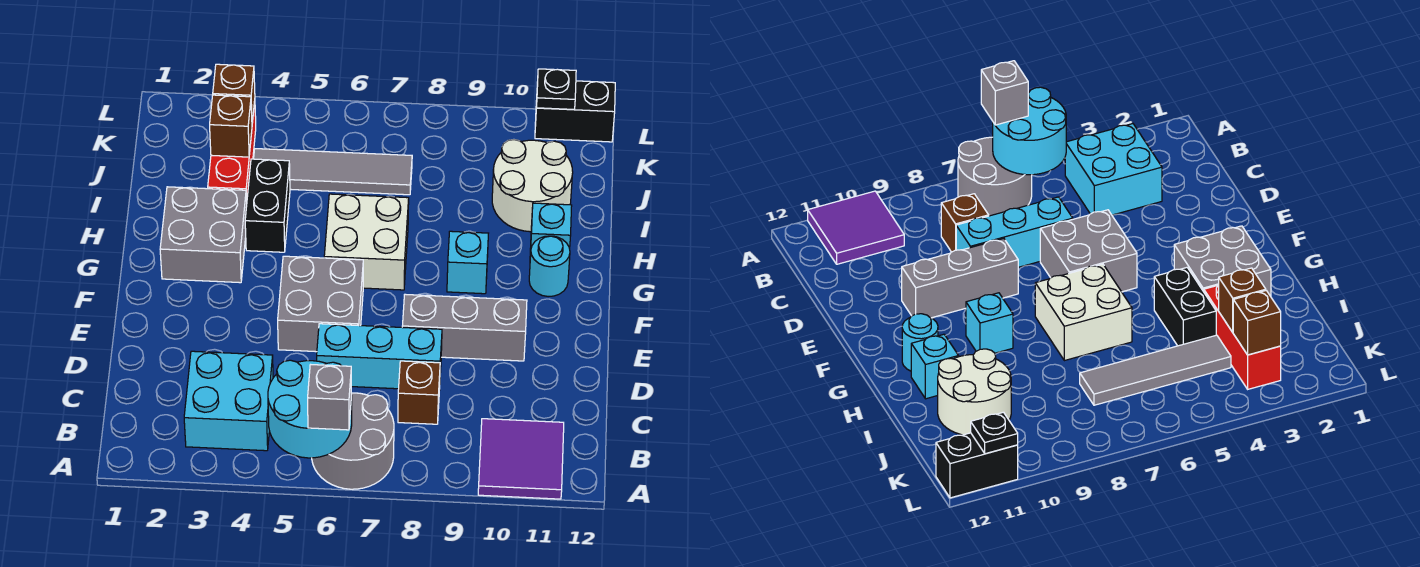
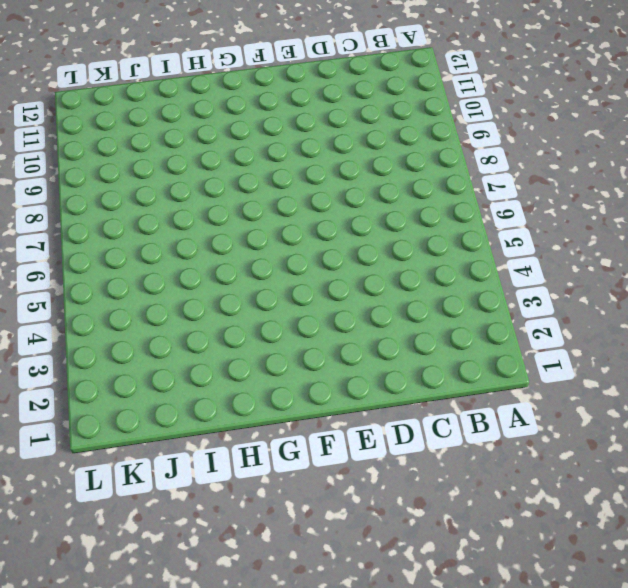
none -> grey 2x2 round brick [312,393,394,489]
none -> purple 2x2 tile [478,419,564,499]
none -> cyan 2x2 brick [184,351,273,451]

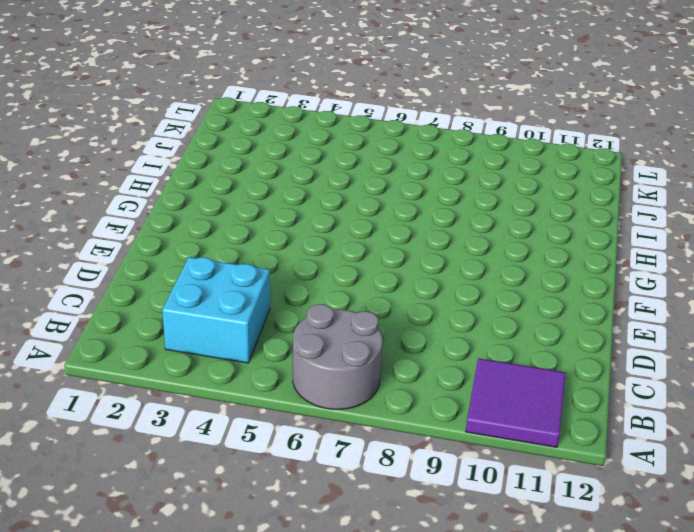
none -> brown 1x1 brick [398,361,440,424]
none -> cyan 1x3 brick [317,324,442,389]
none -> grey 2x2 brick [278,256,363,352]

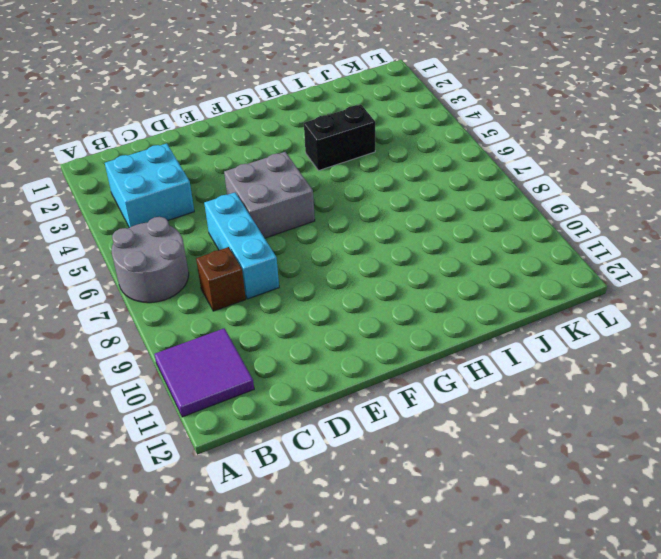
none -> grey 1x3 brick [402,294,527,361]
none -> grey 2x2 brick [160,187,247,283]
none -> white 2x2 brick [324,194,409,290]

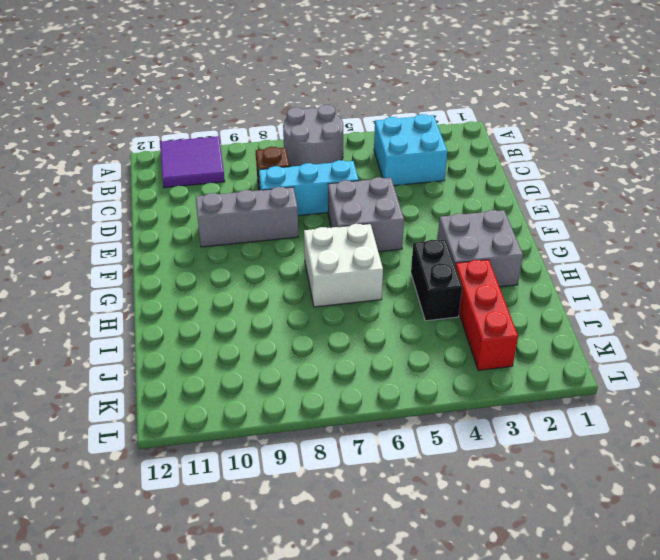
none -> cyan 1x1 brick [447,231,488,294]
none -> cyan 1x1 round brick [529,236,570,297]
none -> cyan 1x1 brick [530,203,572,257]

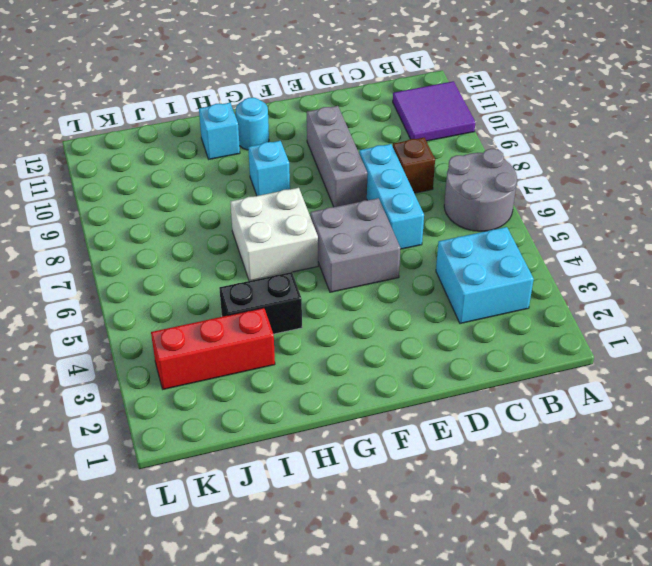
none -> grey 2x2 brick [160,187,247,283]
none -> white 2x2 round brick [492,140,573,232]
none -> grey 1x4 tile [254,149,412,195]

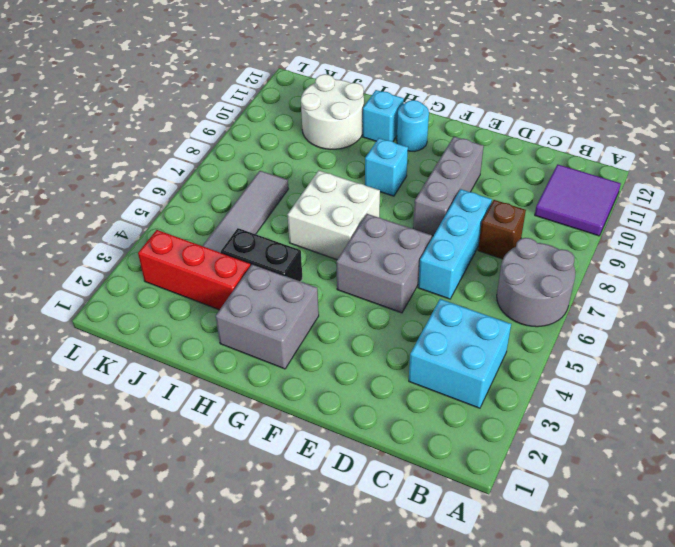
none -> black 1x2 brick [535,81,615,142]
none -> cyan 2x2 round brick [268,360,352,458]
none -> brown 1x1 brick [210,95,252,157]

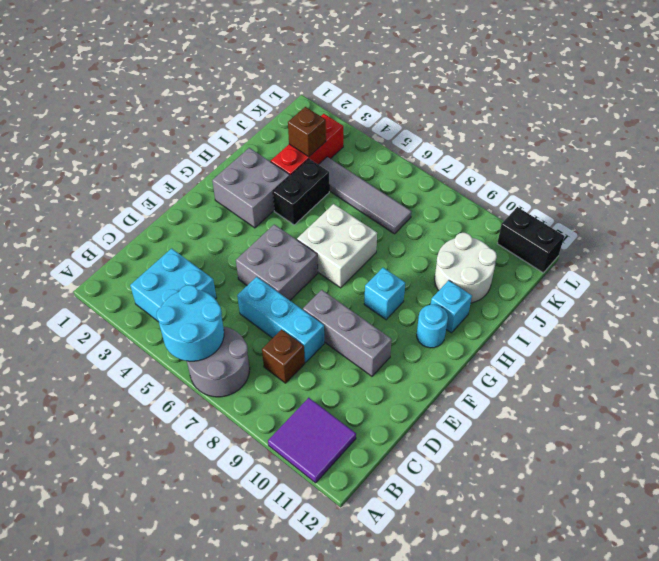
none -> brown 1x1 brick [213,64,255,123]
none -> black 1x1 plate [537,69,576,110]
none -> grey 1x1 brick [308,365,351,430]

